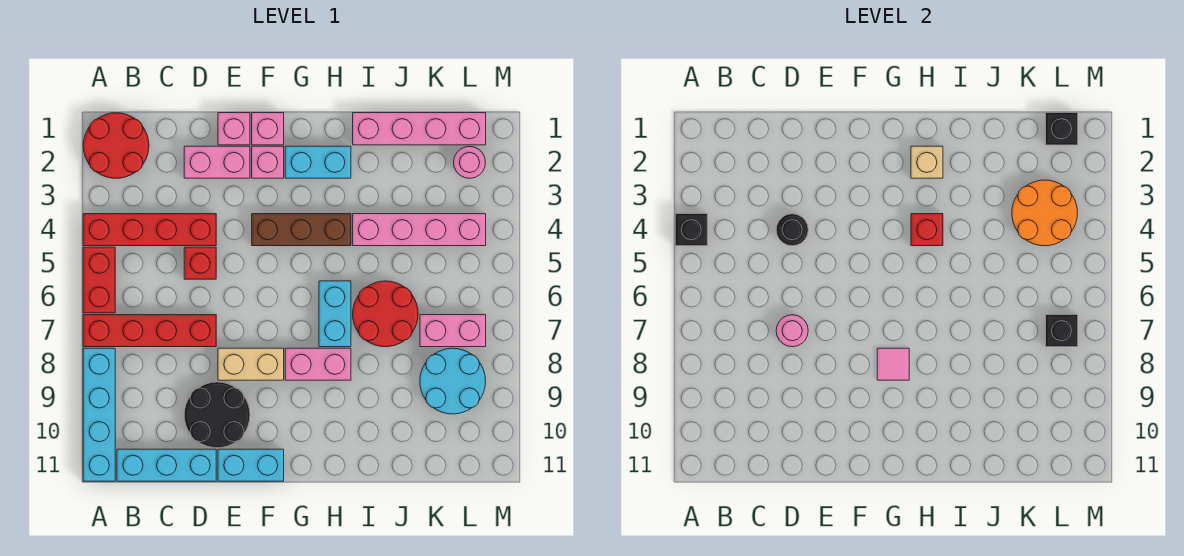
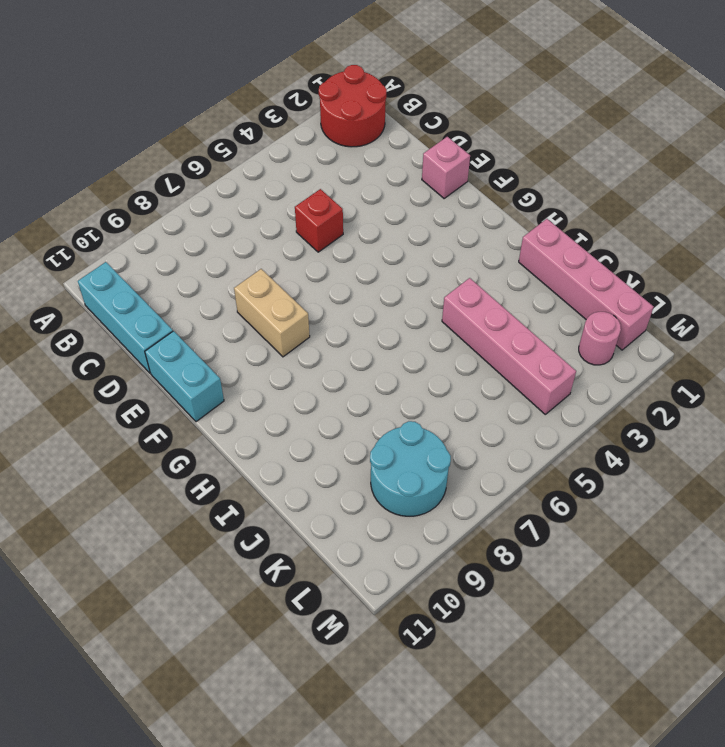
none -> red 1x4 brick [83,214,216,246]
none -> red 1x2 brick [83,247,115,313]
none -> red 1x4 brick [83,315,216,347]
none -> cyan 1x4 brick [83,348,115,481]

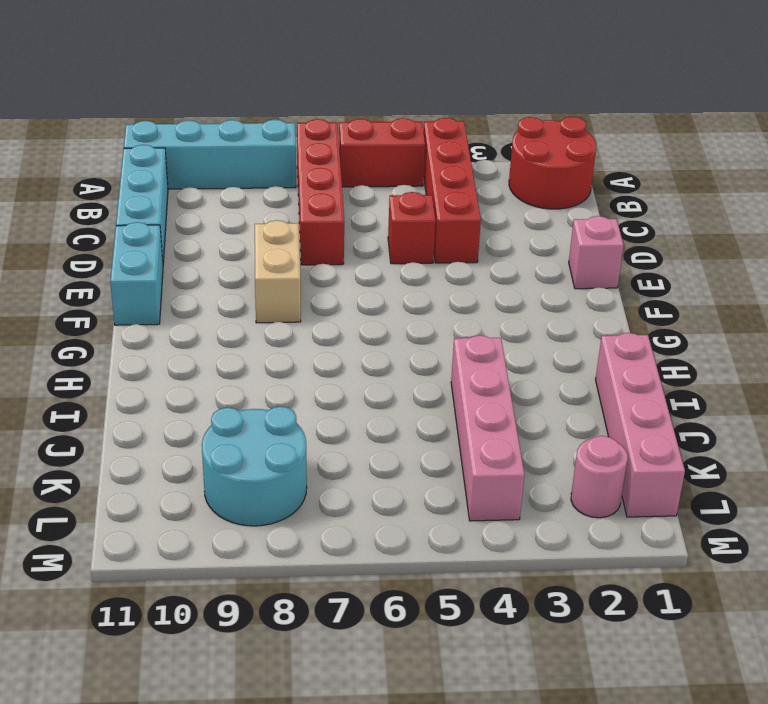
none -> pink 1x2 brick [184,146,250,178]
none -> black 2x2 round brick [184,382,250,448]
none -> pink 1x1 brick [252,113,284,145]
none -> pink 1x1 brick [252,146,284,178]

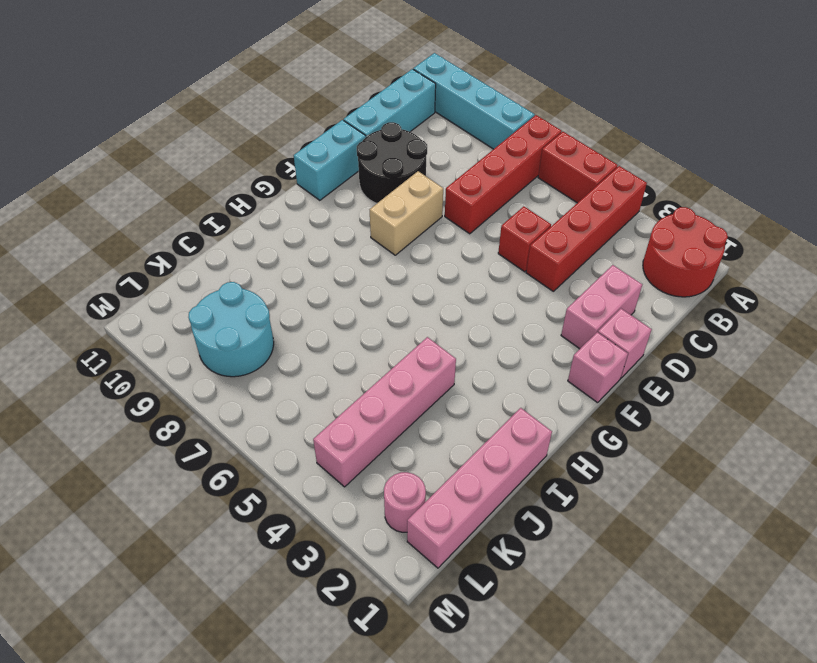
none -> pink 1x1 brick [252,146,284,178]
none -> brown 1x3 brick [252,214,351,246]
none -> cyan 1x2 brick [285,146,351,178]
none -> pink 1x2 brick [285,348,351,380]

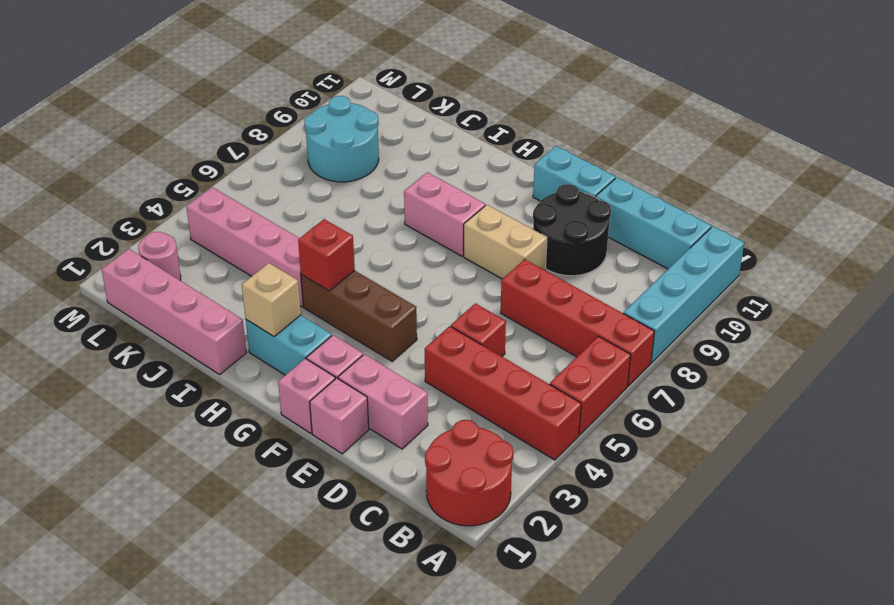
none -> cyan 1x2 brick [319,281,351,347]
none -> red 2x2 round brick [353,281,418,347]
none -> pink 1x2 brick [420,315,486,347]
none -> black 1x1 brick [675,214,707,246]

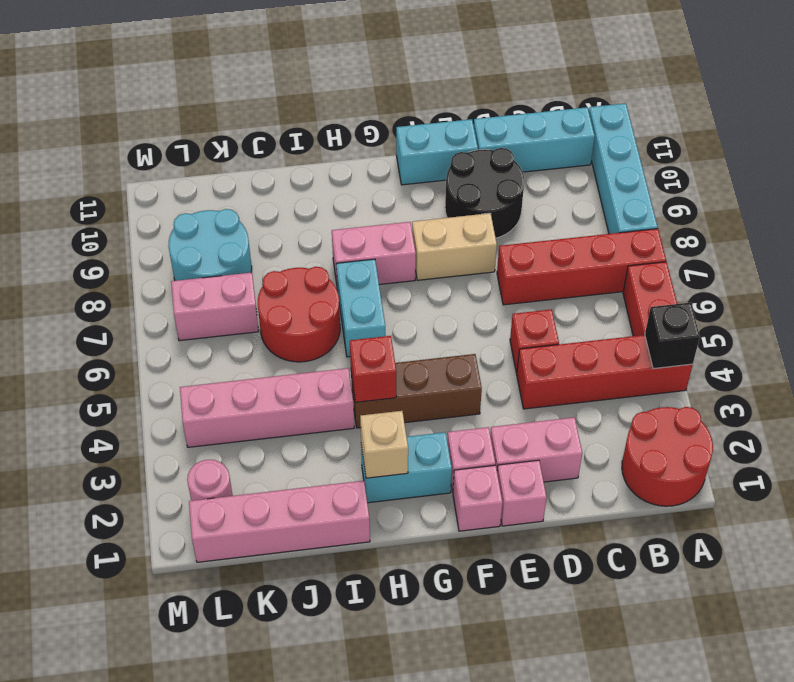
none -> black 1x1 round brick [776,214,808,246]
none -> pink 1x1 round brick [776,315,808,347]
none -> pink 1x1 tile [877,348,909,380]
none -> orange 2x2 round brick [1012,180,1078,246]

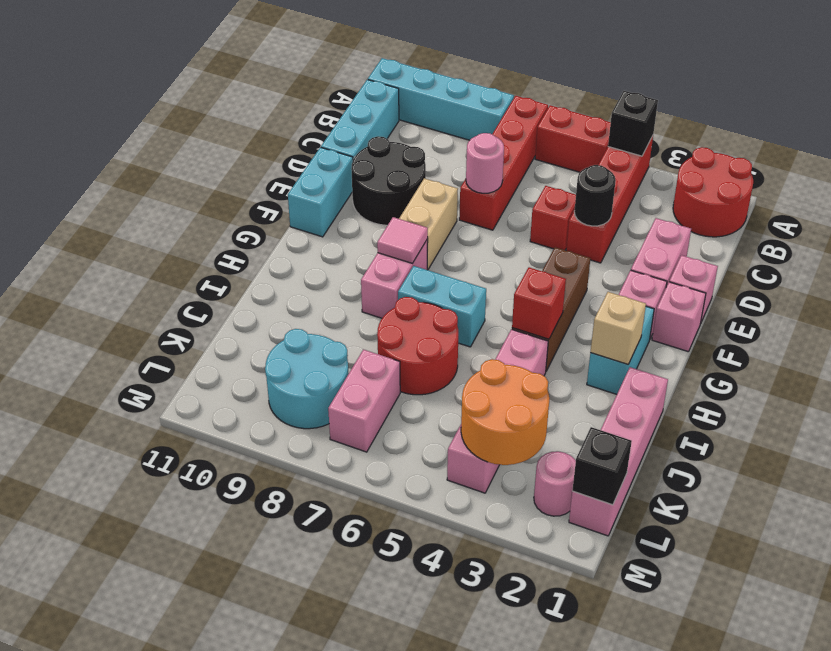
none -> black 1x1 brick [1046,315,1078,347]

